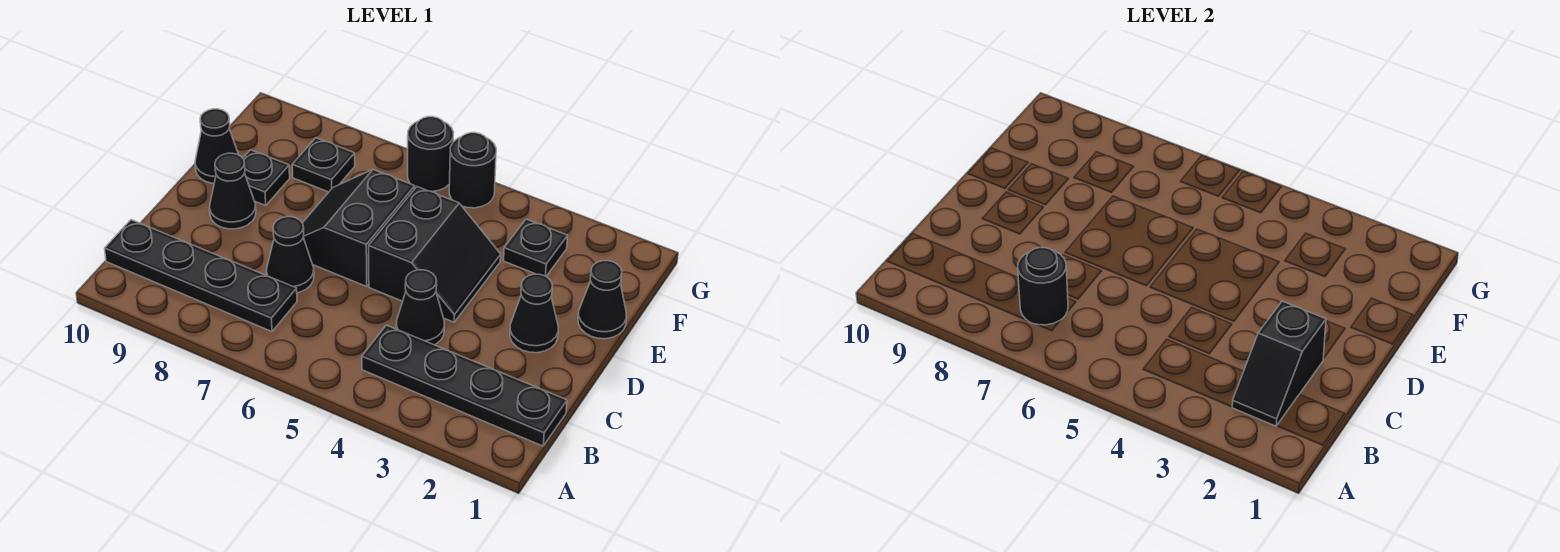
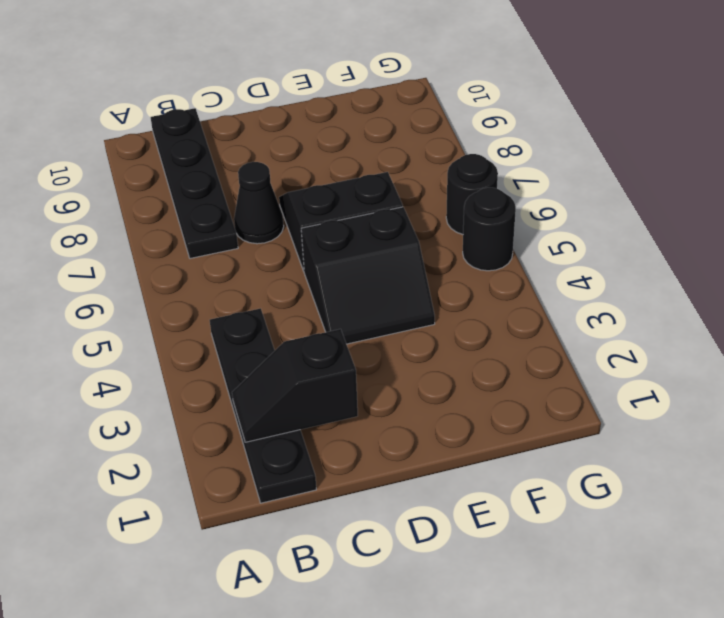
none -> black 1x1 cone [396,270,444,345]
none -> black 1x1 cone [510,274,558,353]
none -> black 1x1 cone [210,153,256,229]

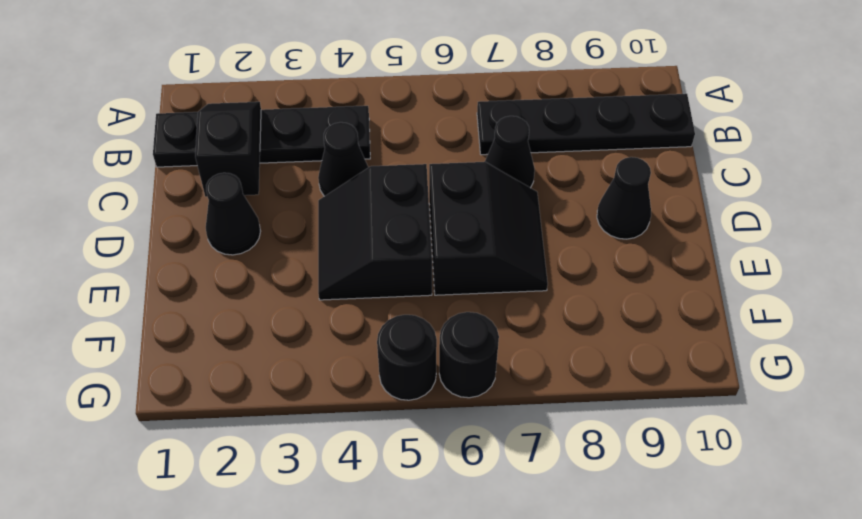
none -> black 1x1 cone [578,261,627,339]
none -> black 1x1 plate [243,150,290,206]
none -> black 1x1 cone [195,109,239,183]

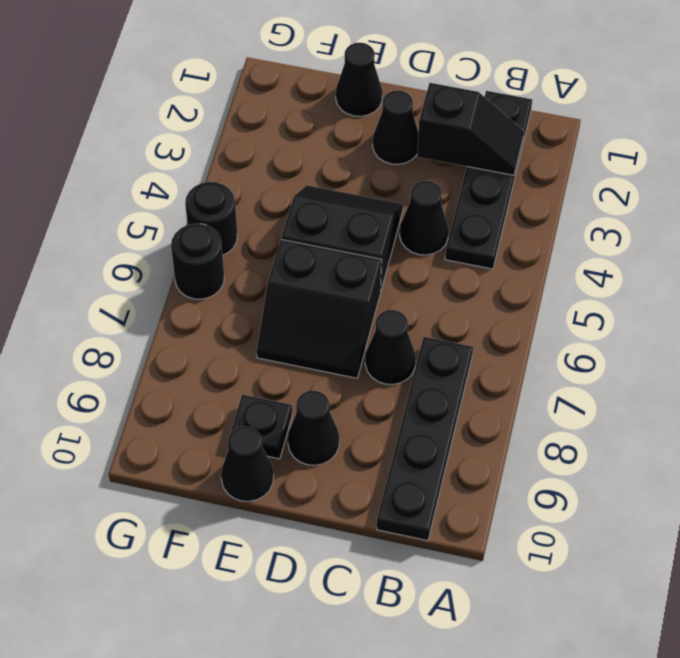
none -> black 1x1 plate [504,219,568,276]
none -> black 1x1 plate [292,138,355,192]
none -> black 1x1 round brick [1018,248,1068,325]

